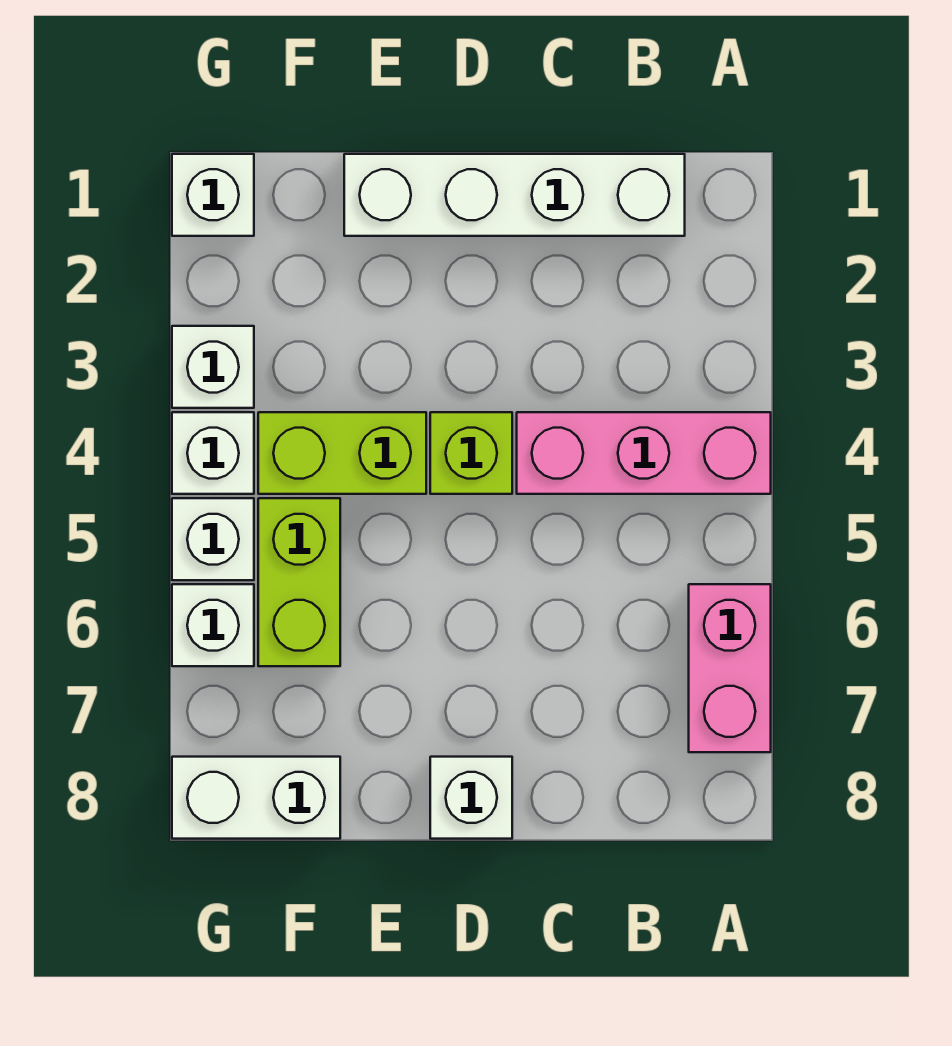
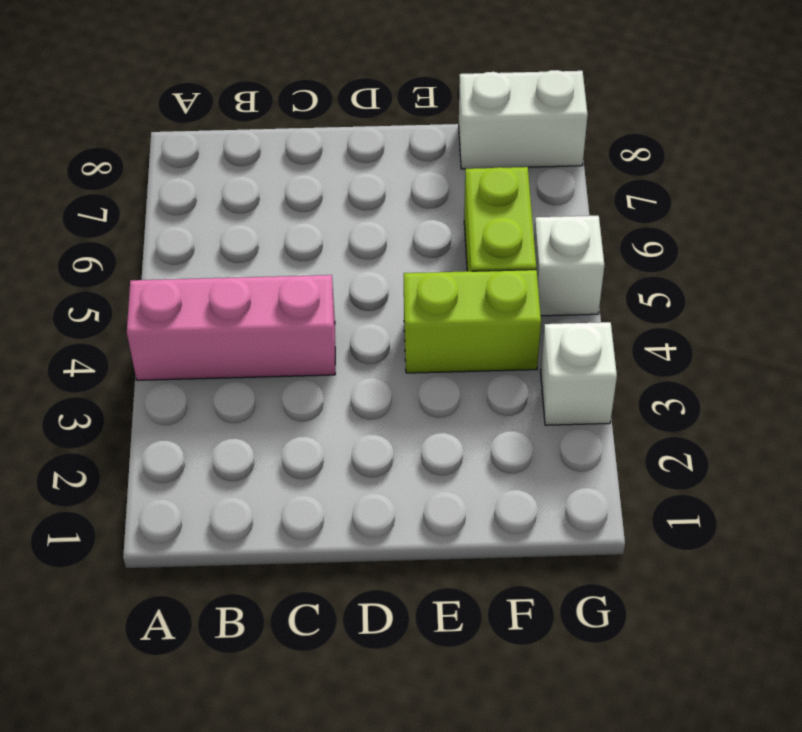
none -> pink 1x2 brick [689,584,771,752]
none -> white 1x4 brick [344,154,685,236]
none -> lime 1x1 brick [430,412,512,494]

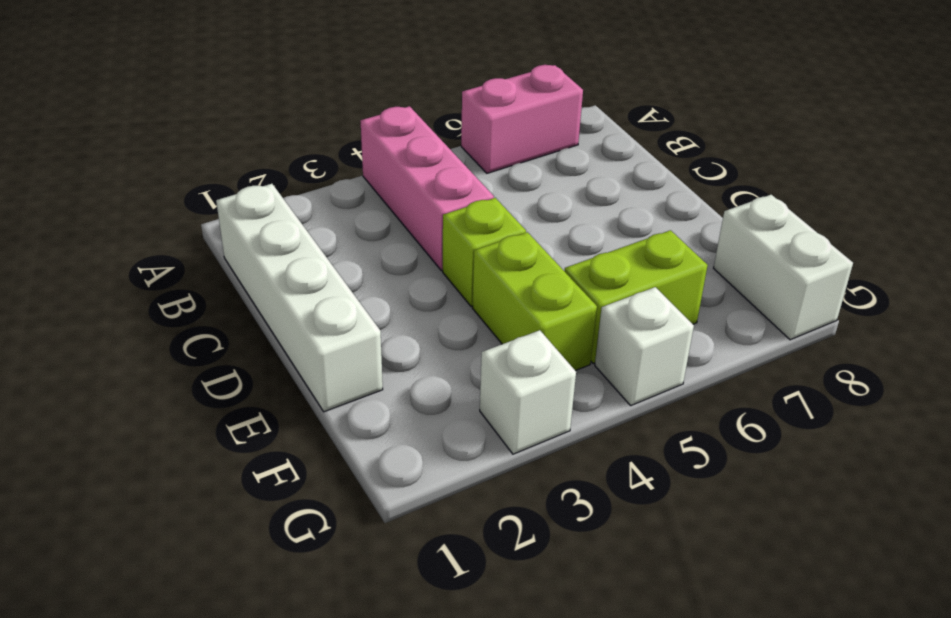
none -> white 1x1 brick [430,757,512,839]
none -> white 1x1 brick [172,154,254,236]
none -> white 1x1 brick [172,412,254,494]

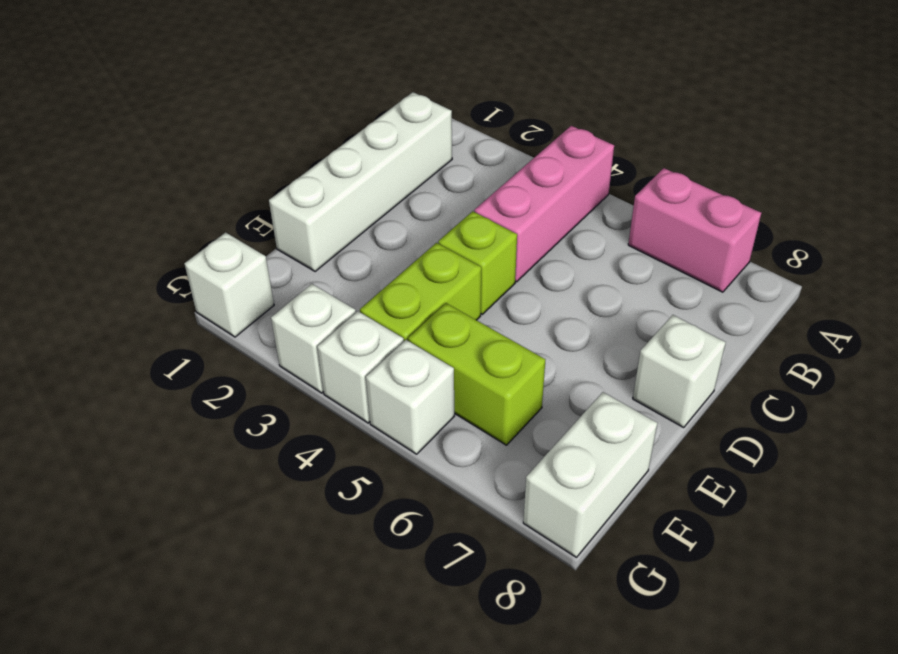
none -> white 1x1 brick [172,584,254,666]

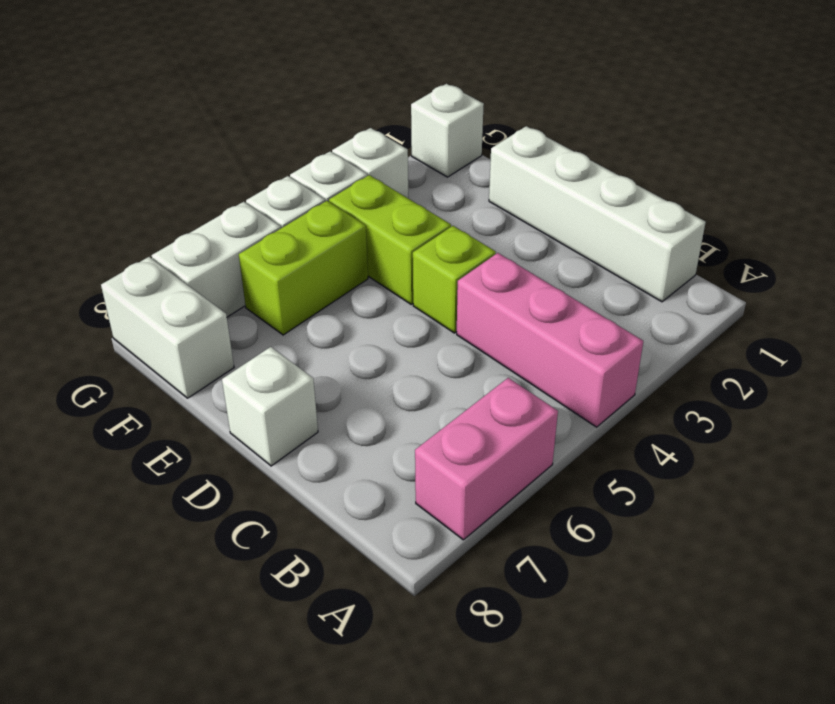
white 1x2 brick [152,202,281,317] -> white 1x1 brick [172,584,254,666]

